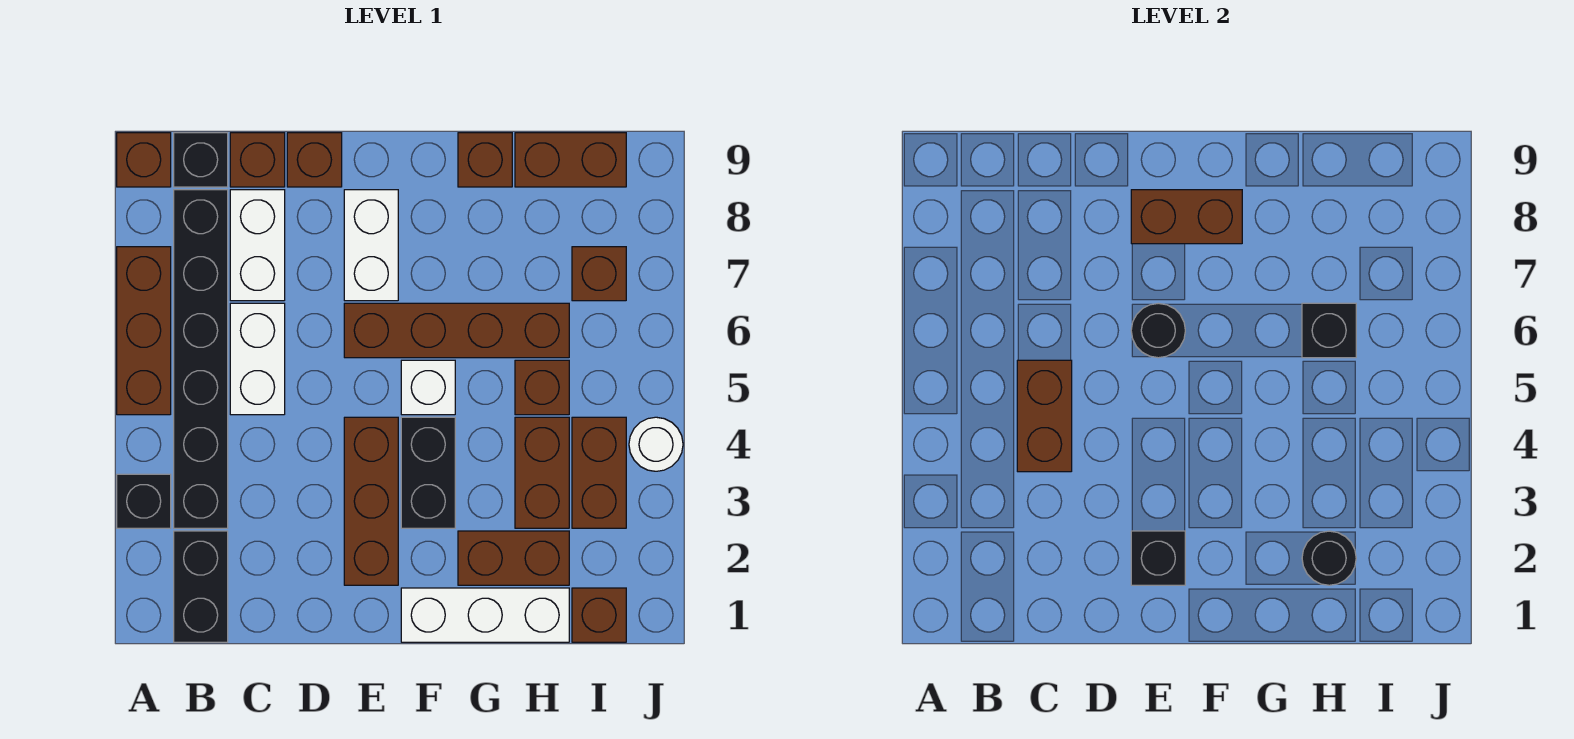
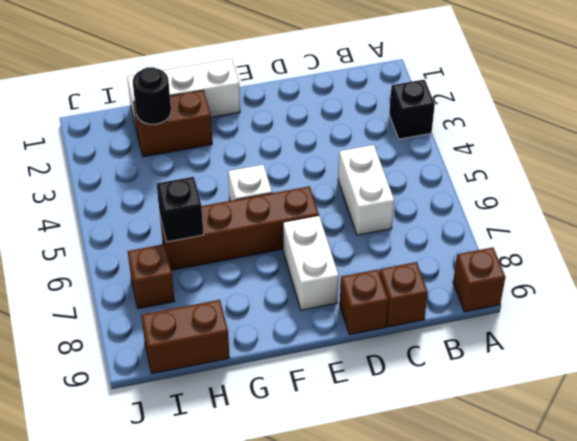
none -> brown 1x3 brick [117,247,171,415]
none -> black 1x2 brick [174,531,228,642]
none -> black 1x6 brick [174,190,228,528]
none -> black 1x1 brick [174,133,228,187]

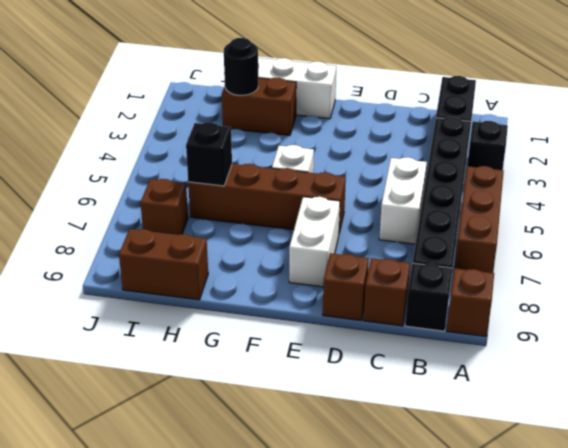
none -> white 1x2 brick [230,190,285,301]
none -> brown 1x3 brick [344,417,398,585]
none -> black 1x2 brick [401,417,455,528]
none -> brown 1x1 brick [458,133,512,187]

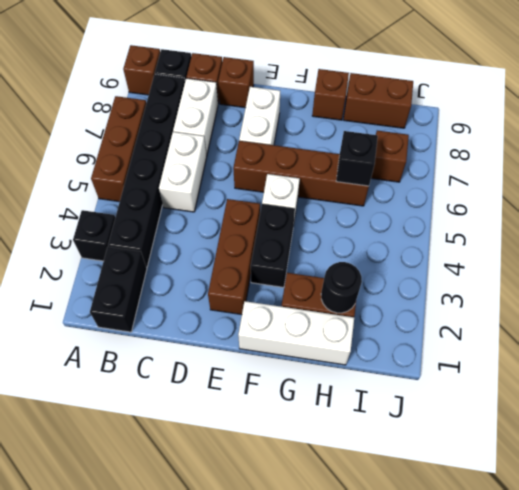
none -> brown 1x2 brick [515,417,569,528]
none -> brown 1x1 brick [515,360,569,415]
none -> brown 1x1 brick [572,588,626,642]
none -> brown 1x2 brick [572,417,626,528]

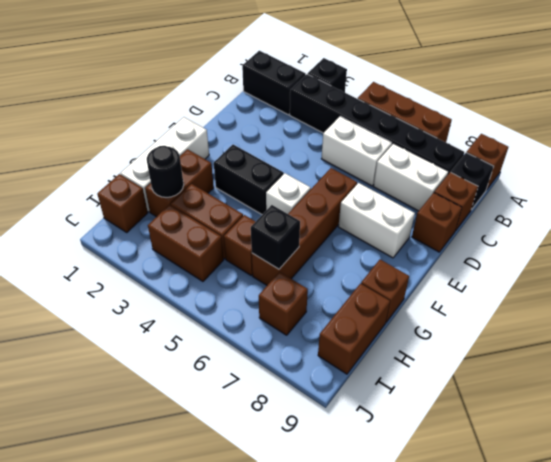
none -> brown 1x3 brick [344,417,398,585]
none -> white 1x1 round brick [629,417,683,471]
none -> brown 1x2 brick [1017,360,1072,472]
none -> black 1x1 brick [1131,531,1185,585]

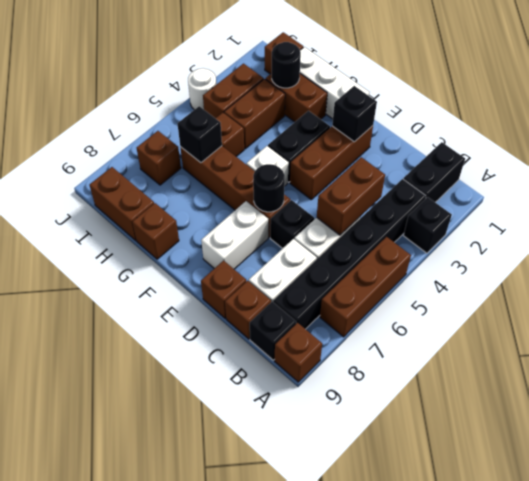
black 1x1 brick [270,200,314,249] -> none
none -> brown 1x2 brick [1131,190,1242,244]

